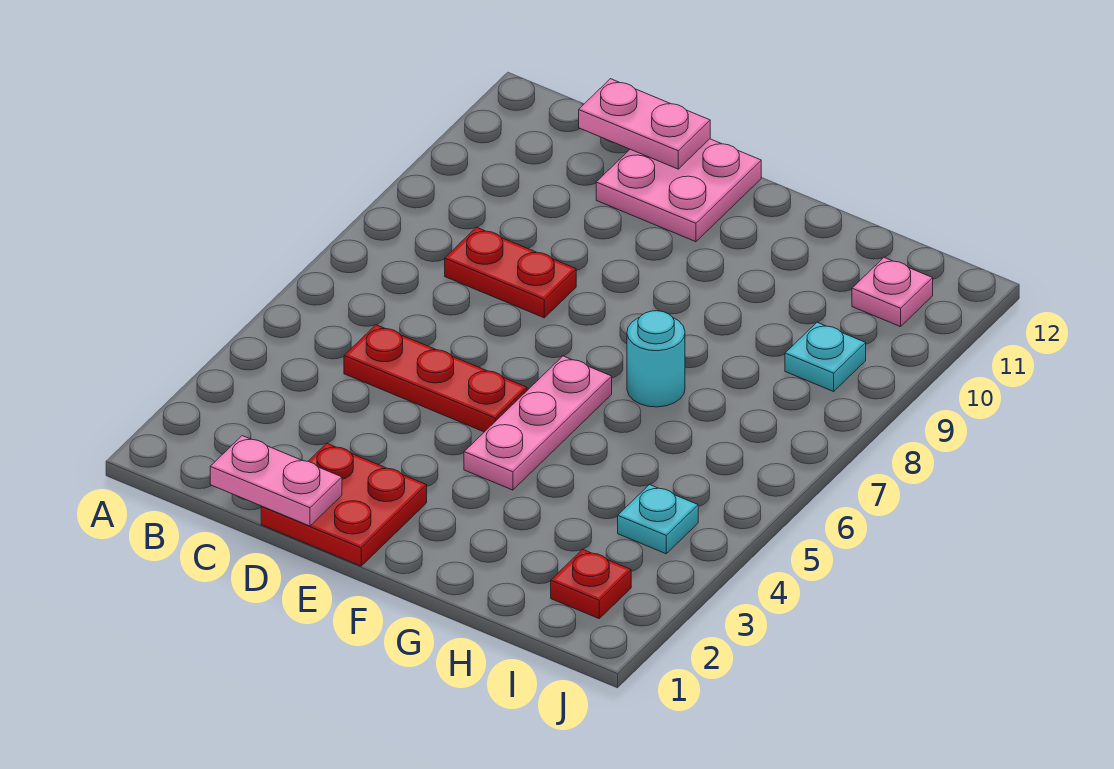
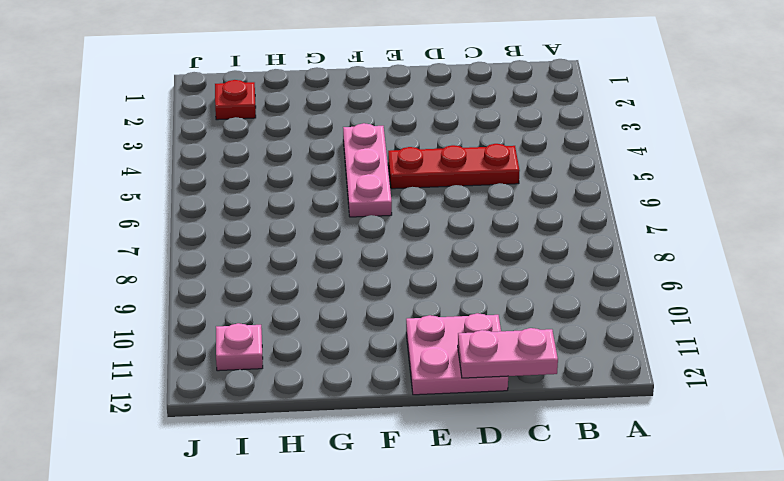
none -> red 1x2 plate [445,227,576,318]
none -> red 2x2 plate [261,443,427,566]
none -> cyan 1x1 round brick [627,311,685,407]

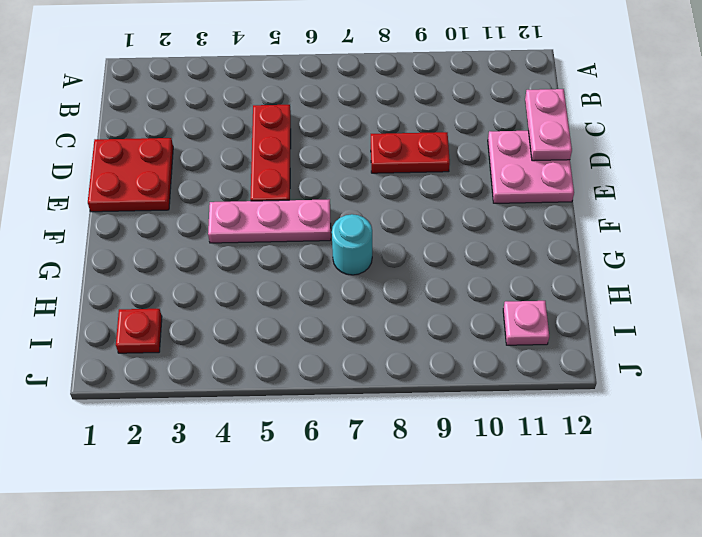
red 1x2 plate [371,132,450,173] -> red 1x2 plate turned to [445,227,576,318]
none -> cyan 1x1 plate [618,485,698,554]
none -> cyan 1x1 plate [785,322,866,391]
none -> pink 1x2 plate [210,436,342,526]

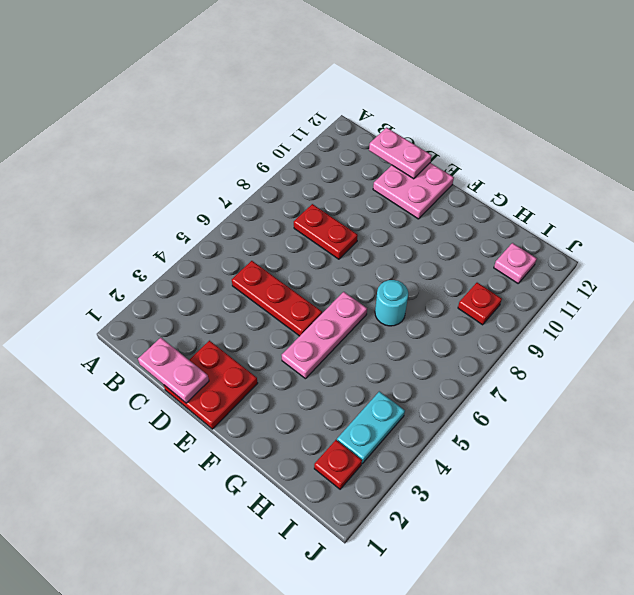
cyan 1x2 plate [337,391,405,463] -> cyan 1x1 plate [618,485,698,554]
red 1x1 plate [458,283,502,325] -> cyan 1x1 plate [785,322,866,391]

